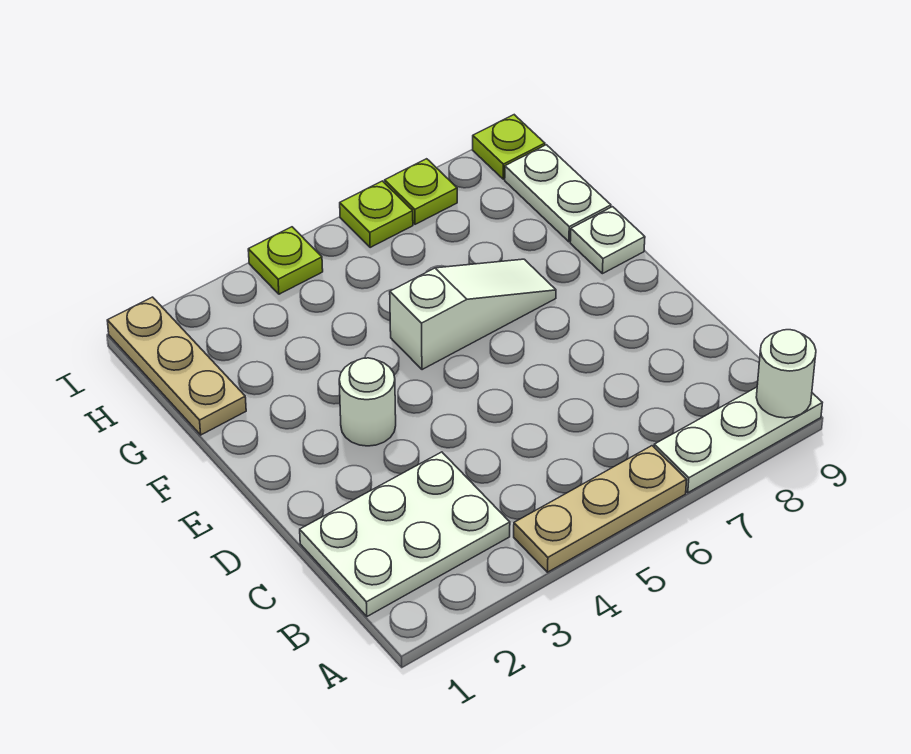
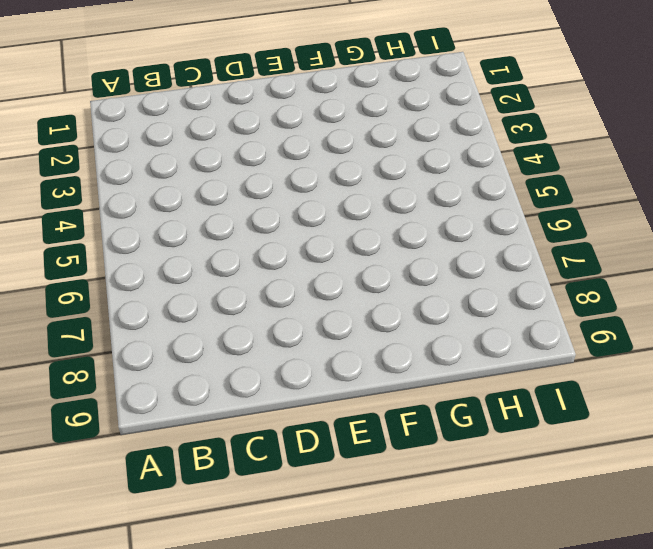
none -> tan 1x3 plate [514,446,687,572]
none -> white 1x3 plate [654,387,822,493]
none -> white 2x3 plate [300,452,510,616]

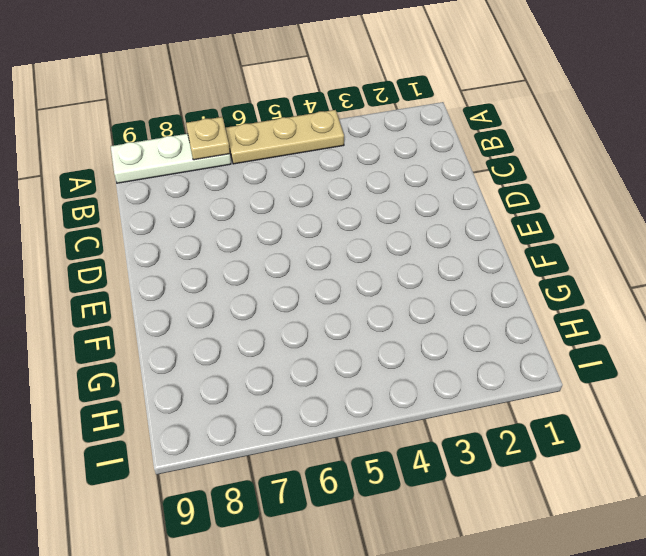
tan 1x1 plate [186,117,230,160] -> none
none -> white 2x3 plate [300,452,510,616]
none -> white 1x1 round brick [339,358,396,446]
none -> white 1x3 slope [390,259,556,370]

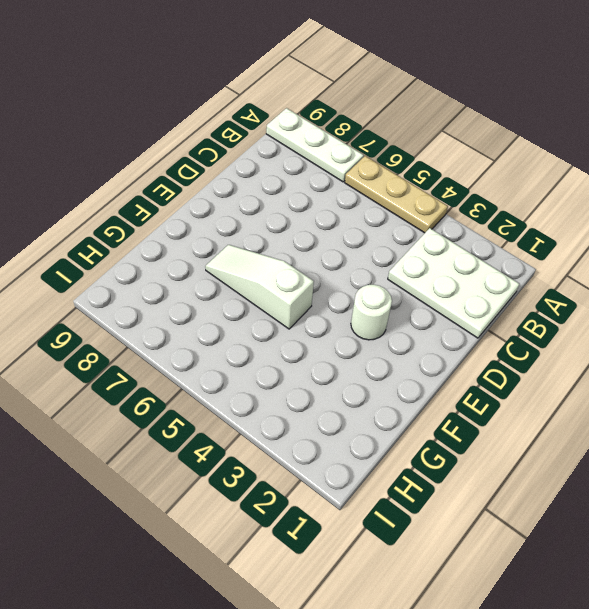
none -> white 1x1 plate [570,207,645,274]
none -> tan 1x3 plate [107,297,246,435]
none -> white 1x2 plate [505,145,611,242]

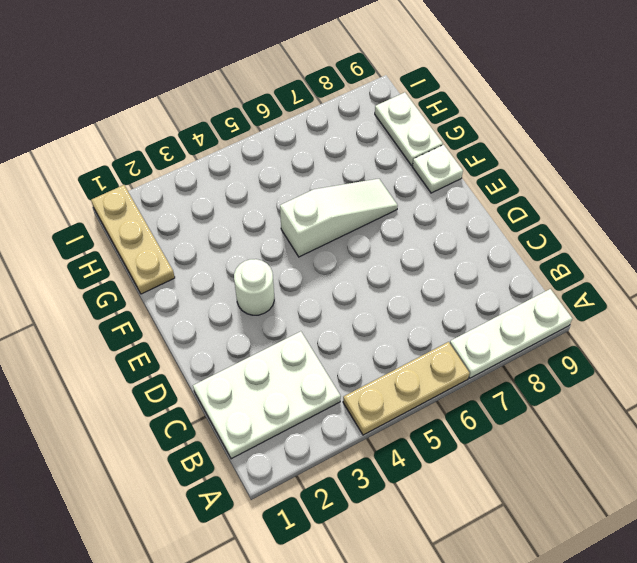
none -> lime 1x1 plate [248,227,323,294]
none -> lime 1x1 plate [340,181,413,248]
none -> lime 1x1 plate [385,159,457,224]

